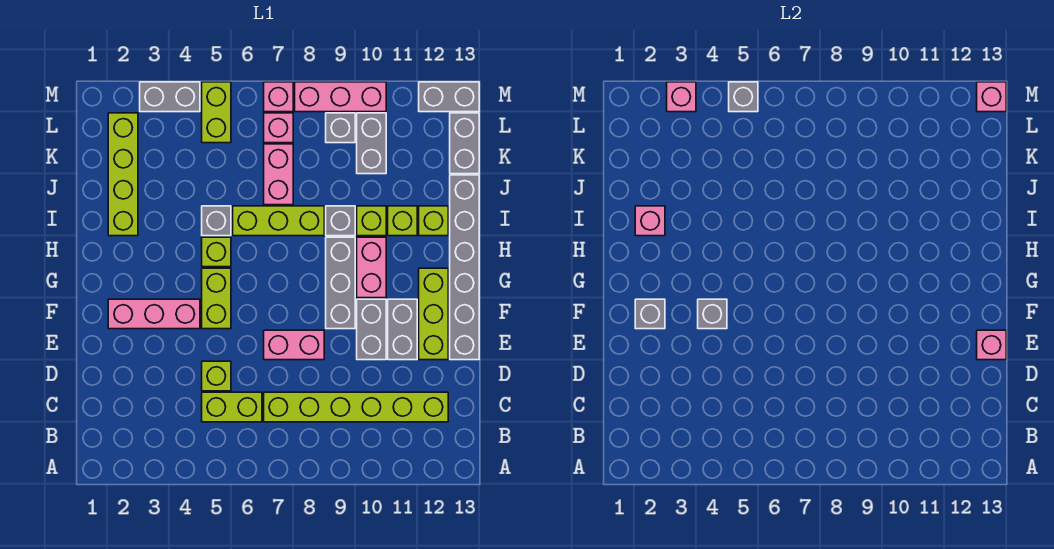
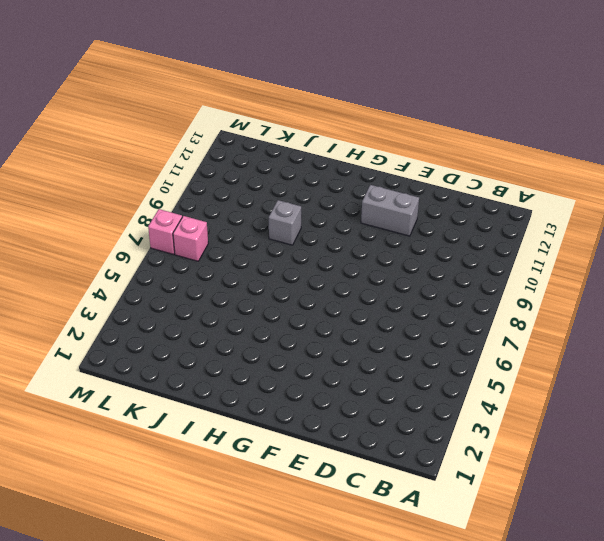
none -> lime 1x2 brick [202,392,262,422]
none -> lime 1x6 brick [264,392,448,422]
none -> lime 1x1 brick [202,361,231,391]
none -> pink 1x2 brick [264,330,324,360]

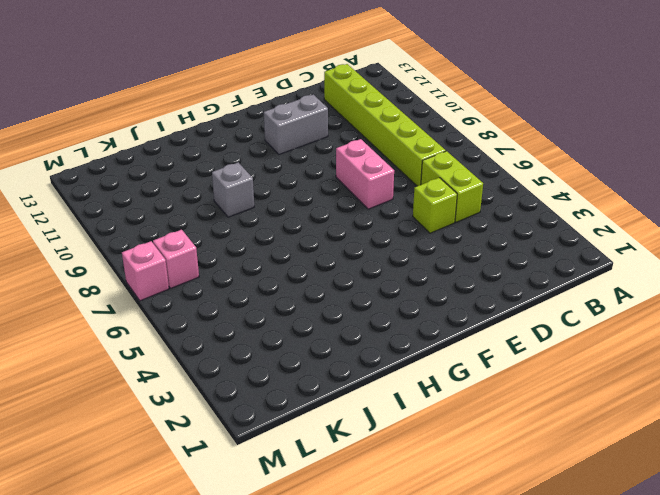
none -> grey 1x2 brick [357,299,386,360]
none -> lime 1x3 brick [419,268,448,360]
none -> grey 1x6 brick [450,175,479,360]
none -> pink 1x3 brick [108,299,200,329]

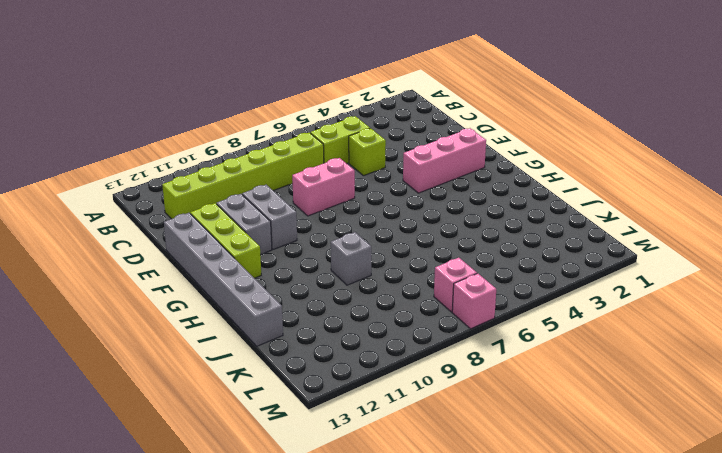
none -> lime 1x2 brick [202,268,231,329]
none -> grey 1x3 brick [326,237,355,329]
none -> pink 1x2 brick [357,237,386,298]
none -> lime 1x1 brick [202,237,231,267]

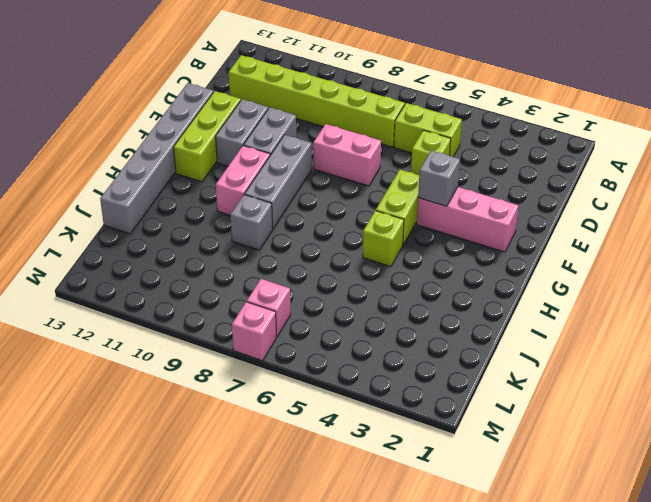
none -> lime 1x4 brick [108,113,138,236]
none -> grey 1x1 brick [202,206,231,236]
none -> lime 1x3 brick [233,206,324,236]
none -> lime 1x1 brick [357,206,386,236]

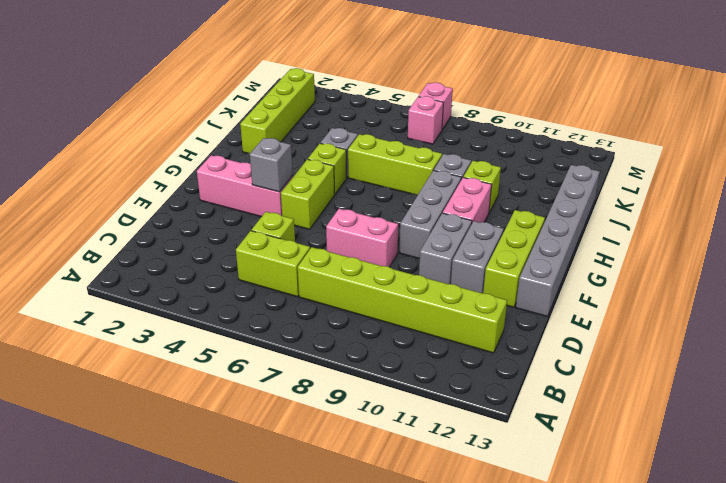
none -> lime 1x1 brick [388,206,417,236]
none -> lime 1x1 brick [419,206,448,236]
none -> pink 1x2 brick [264,144,293,205]
none -> grey 1x2 brick [357,113,386,174]

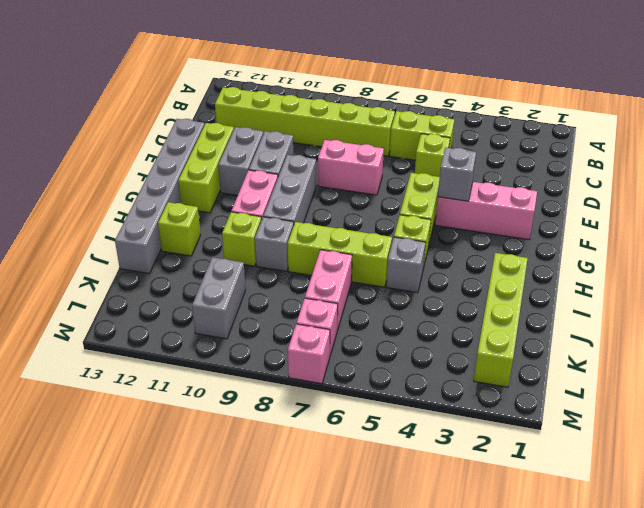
none -> lime 1x1 brick [388,206,417,236]
none -> grey 1x2 brick [450,113,479,174]
none -> lime 1x2 brick [202,82,231,143]
none -> grey 1x1 brick [326,113,355,143]

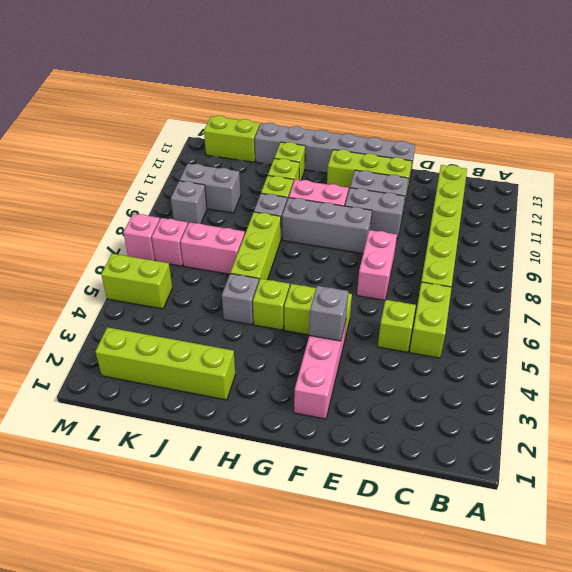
lime 1x2 brick [204,116,260,162] -> grey 1x2 brick [450,113,479,174]
none -> grey 1x2 brick [140,82,200,112]
none -> pink 1x3 brick [295,82,386,112]
none -> grey 1x2 brick [419,82,479,112]
none -> pink 1x1 brick [977,330,1006,360]

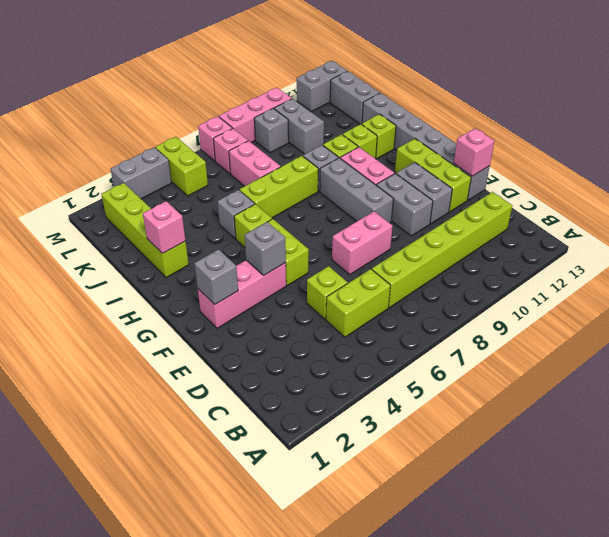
none -> pink 1x1 brick [667,82,696,112]
none -> grey 1x1 brick [729,82,758,112]
none -> pink 1x1 brick [977,82,1006,112]

